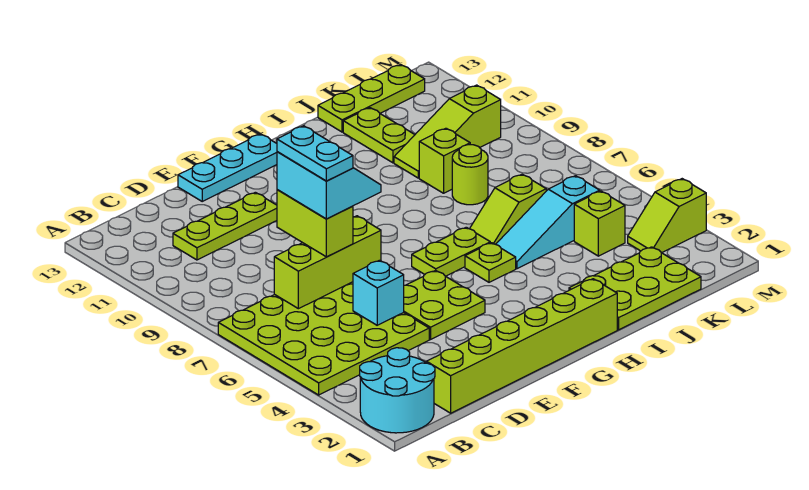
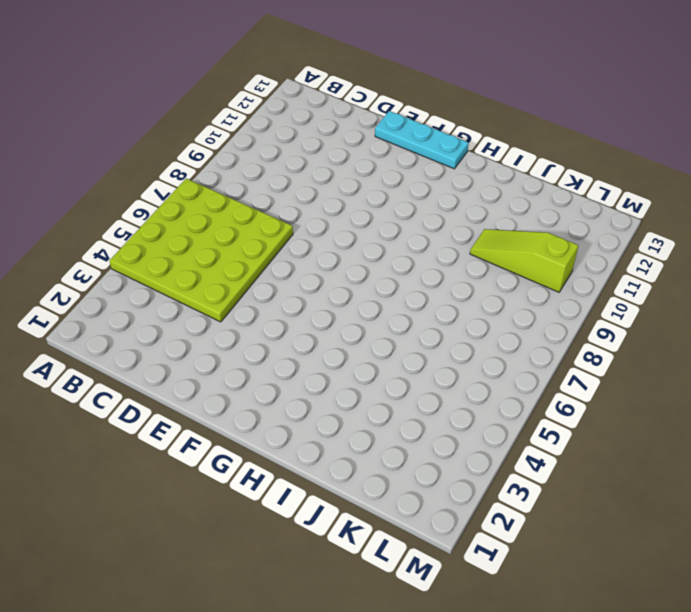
none -> cyan 2x2 round brick [360,348,435,433]
none -> lime 1x6 brick [427,279,617,413]
none -> lime 1x3 plate [173,192,277,260]

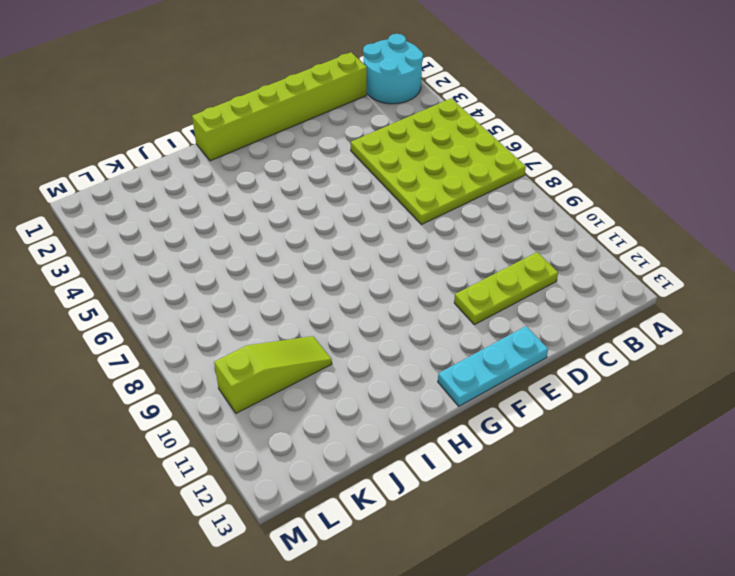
none -> lime 2x2 plate [404,270,485,339]
none -> lime 1x2 plate [412,227,490,276]
none -> lime 1x1 plate [465,243,516,282]

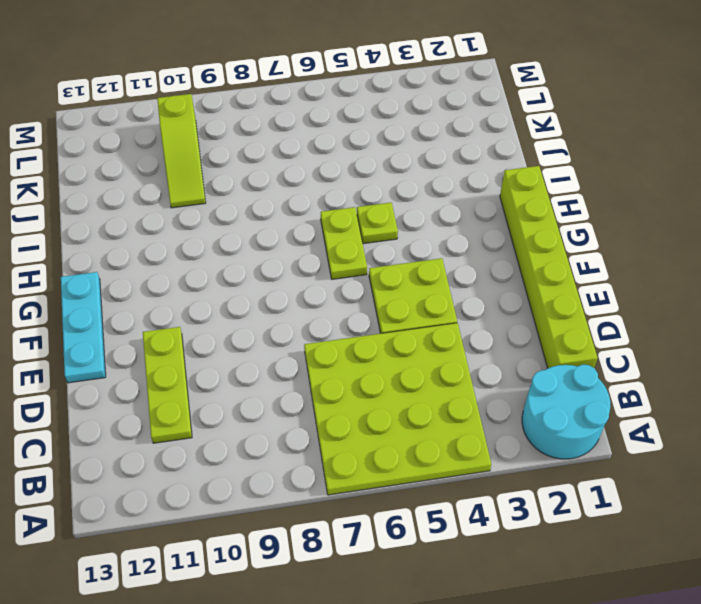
none -> lime 2x3 plate [569,247,701,330]
none -> cyan 1x3 slope [496,176,600,269]
none -> lime 1x2 slope [470,174,546,244]

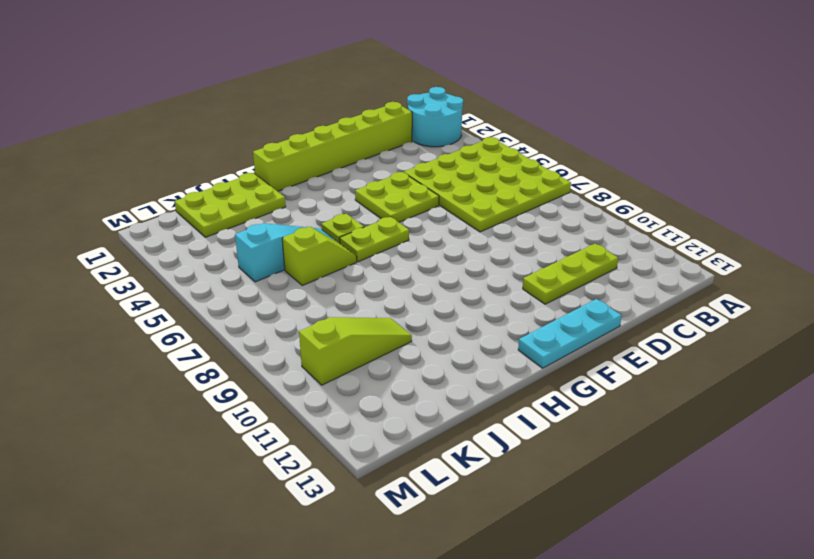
none -> lime 1x1 round brick [452,145,488,205]
none -> lime 1x1 brick [419,128,470,193]
none -> lime 1x2 plate [343,108,415,163]

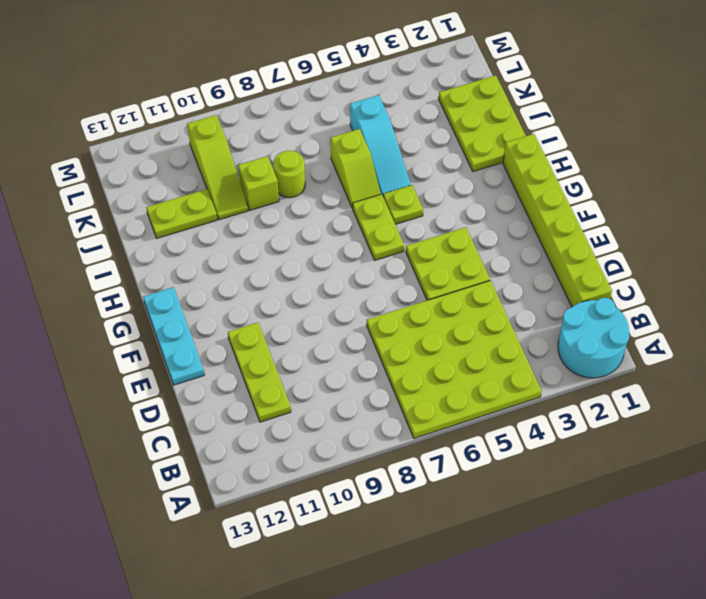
none -> lime 1x3 plate [318,65,425,132]
none -> lime 1x1 brick [574,191,625,256]
none -> lime 1x2 slope [628,179,706,253]

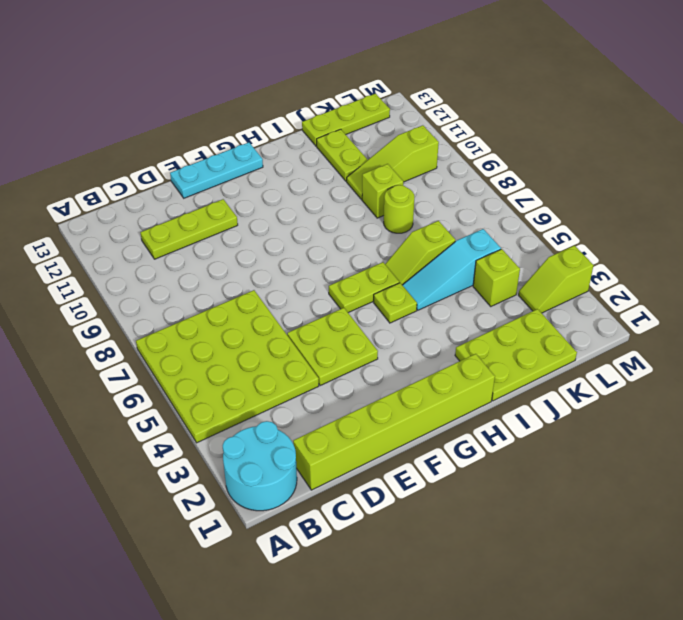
none -> lime 1x3 brick [274,216,381,309]
none -> cyan 1x1 brick [353,260,404,325]
none -> lime 1x2 brick [277,190,353,257]

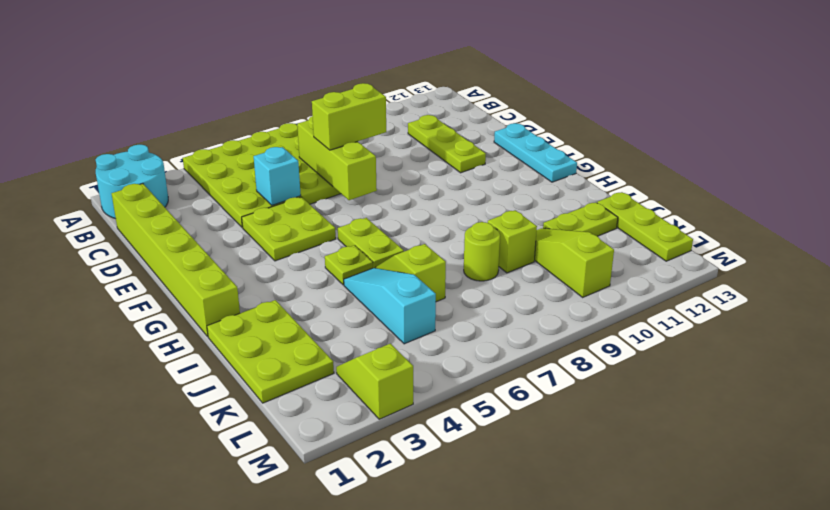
none -> lime 1x1 brick [574,191,625,256]
none -> cyan 2x2 slope [277,152,381,219]
none -> cyan 1x2 plate [277,126,353,181]

